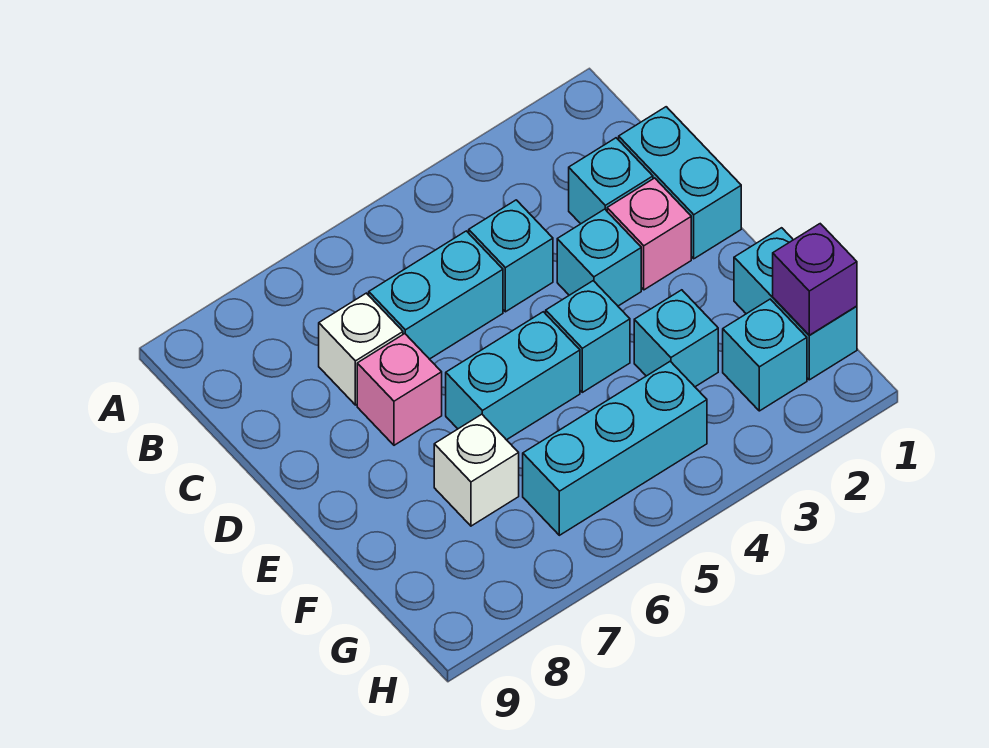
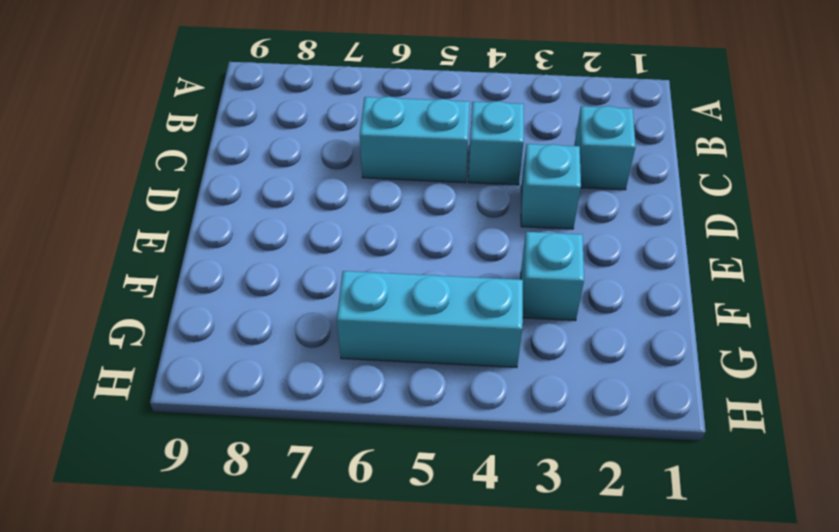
none -> cyan 1x2 brick [619,107,741,259]
none -> white 1x1 brick [319,293,403,405]
none -> pink 1x1 brick [607,178,691,290]

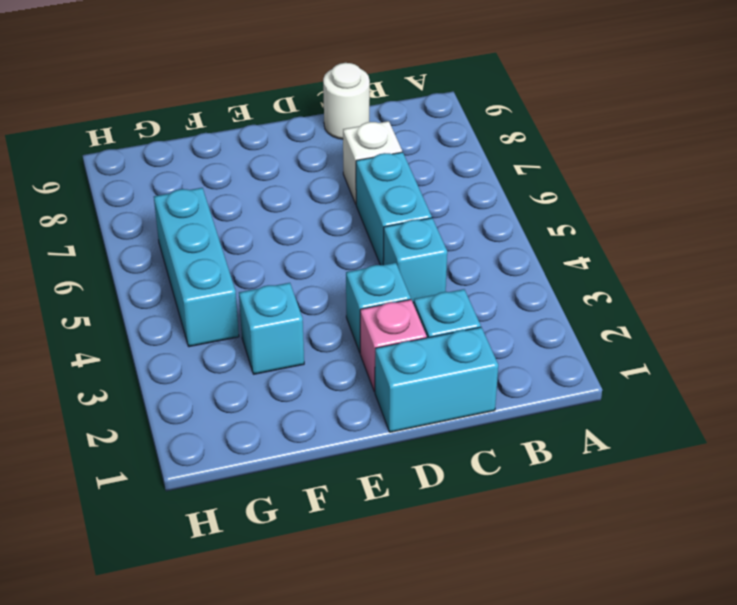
white 1x1 round brick [323,63,370,139] -> none
none -> pink 1x1 brick [357,334,442,445]
none -> cyan 1x1 brick [546,281,630,392]
none -> cyan 1x2 brick [446,312,580,440]

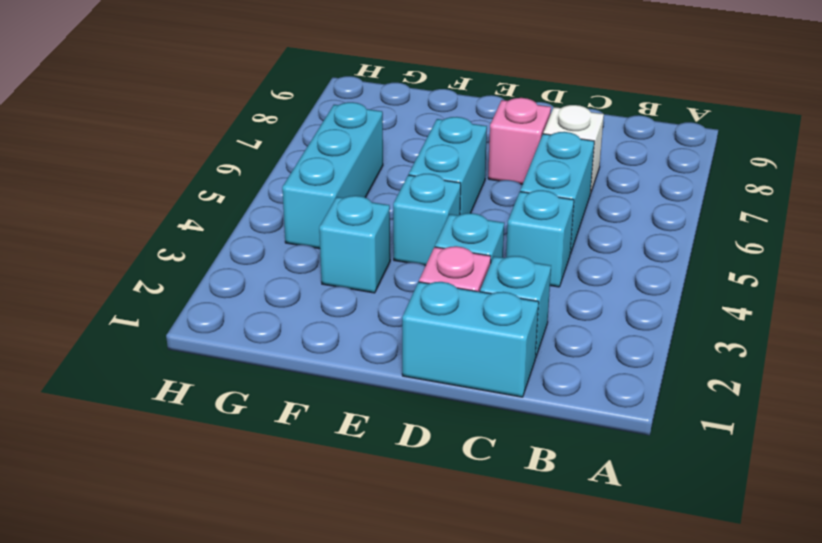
none -> cyan 1x2 brick [734,228,857,380]
none -> white 1x1 brick [434,414,519,526]
none -> cyan 1x1 brick [723,299,807,411]

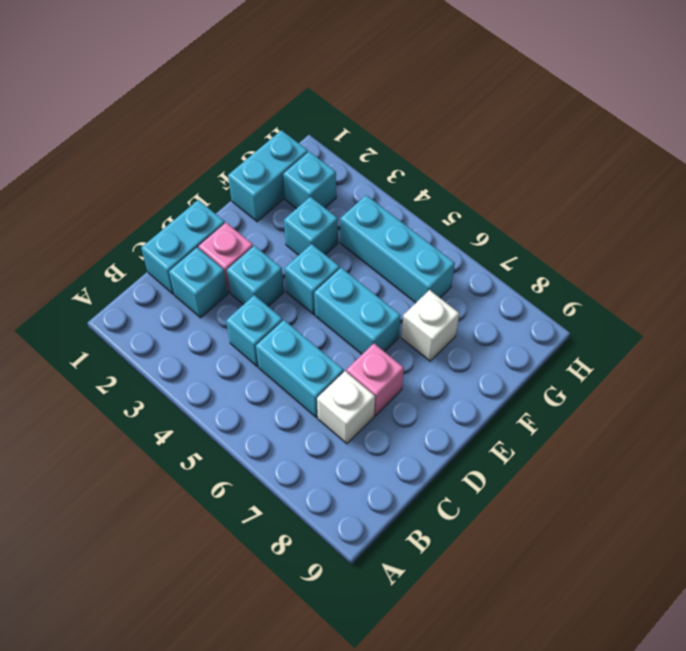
none -> purple 1x1 brick [773,224,857,335]

